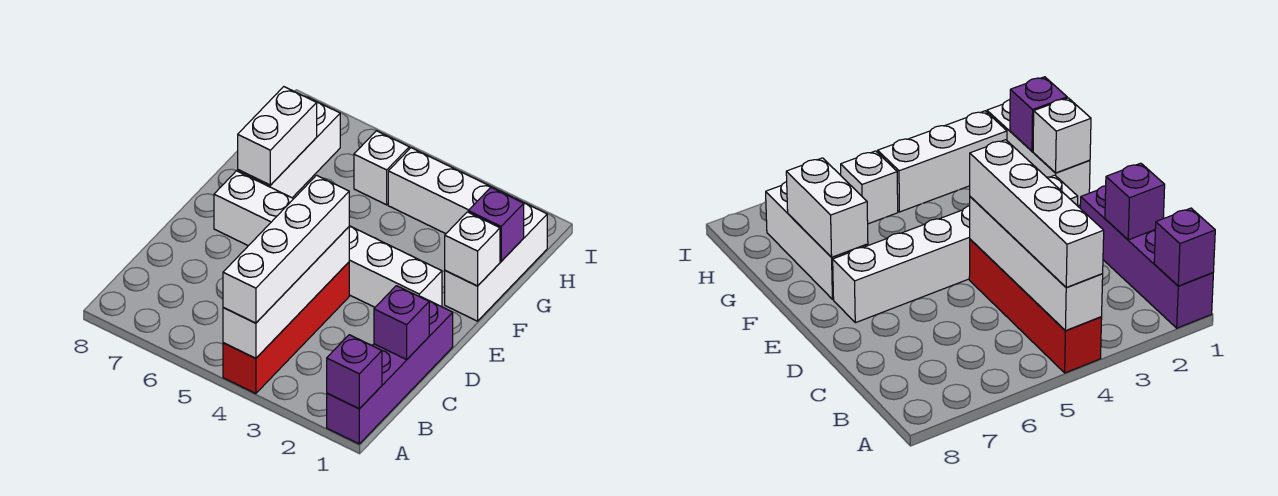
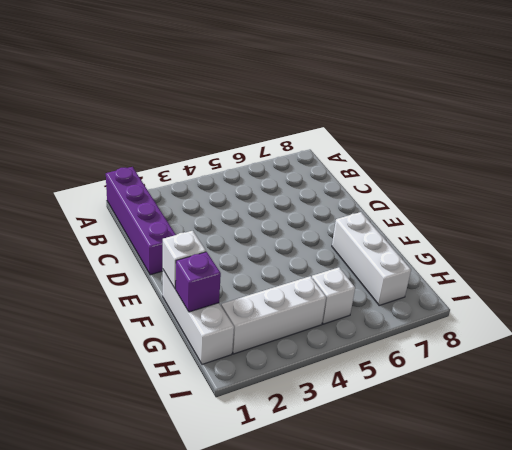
none -> red 1x4 brick [223,262,349,394]
none -> white 1x6 brick [214,171,442,307]
none -> purple 1x1 brick [327,335,382,409]

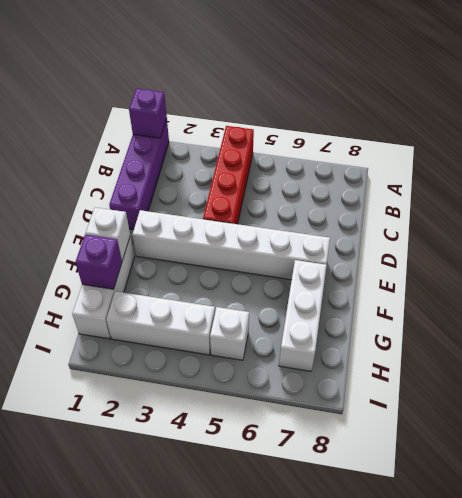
none -> white 1x4 brick [223,227,349,358]
none -> purple 1x1 brick [374,286,429,359]
none -> white 1x2 brick [238,87,317,185]

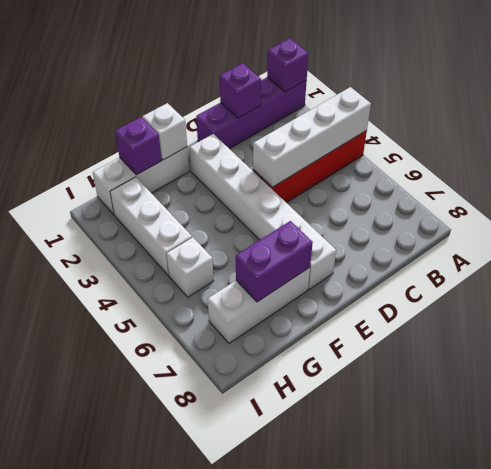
purple 1x2 brick [236,221,313,302] -> white 1x2 brick [238,87,317,185]
none -> white 1x4 brick [223,175,349,323]

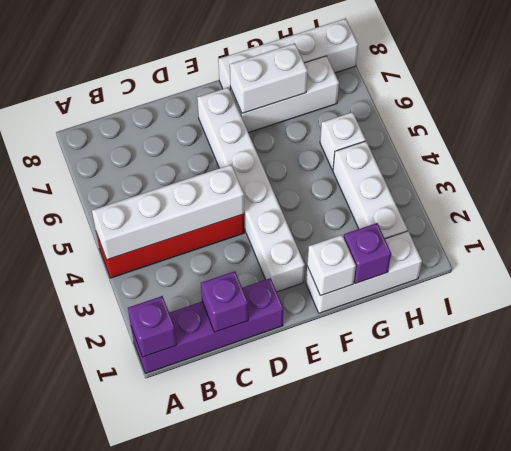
white 1x4 brick [218,18,358,89] -> white 1x4 brick moved to [223,175,349,323]

